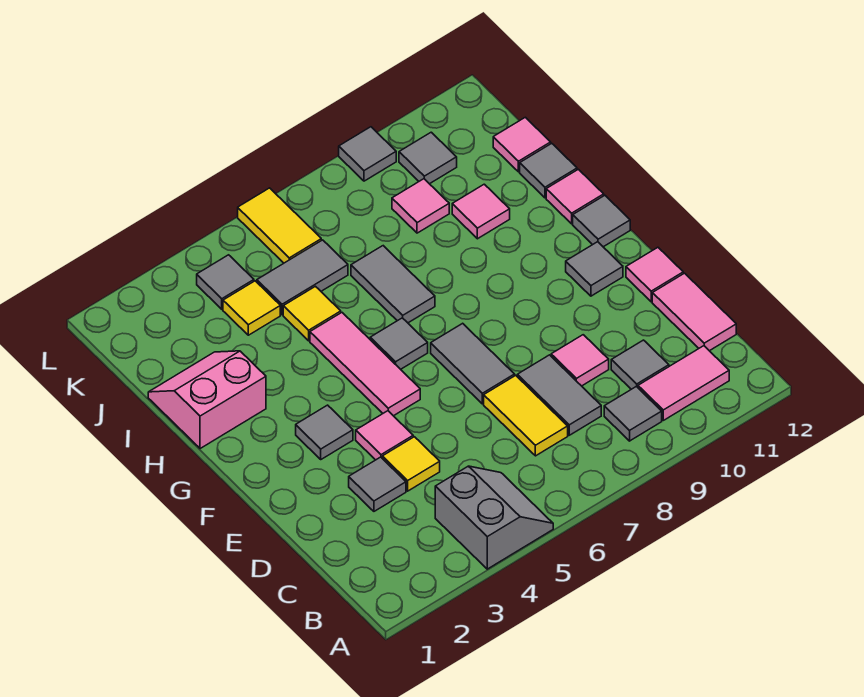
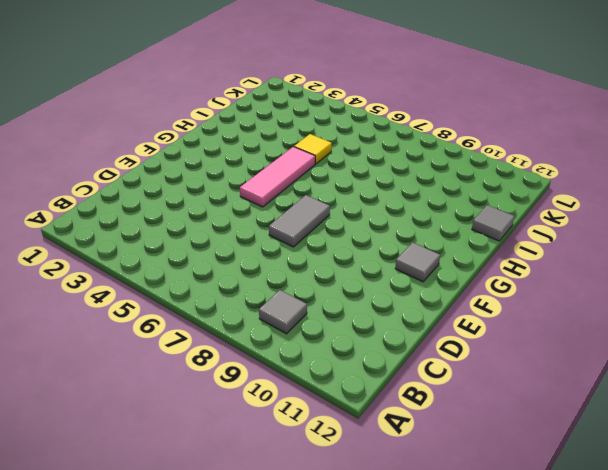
none -> grey 2x2 slope [435,466,553,569]
none -> pink 1x2 tile [638,346,729,420]
none -> yellow 1x2 tile [484,375,568,456]
none -> grey 1x2 tile [517,355,601,435]

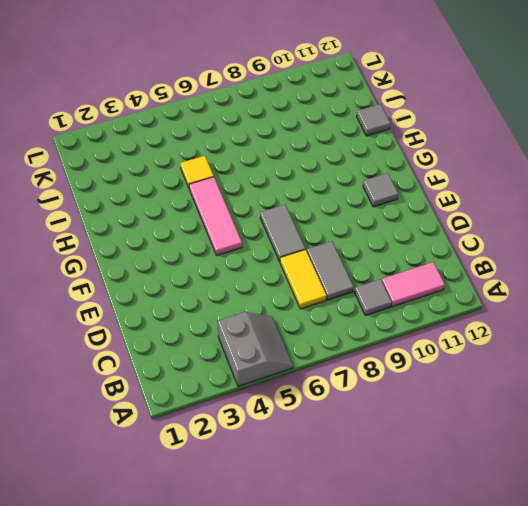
none -> grey 1x1 tile [611,340,669,389]
none -> pink 1x2 tile [652,273,736,351]
none -> grey 1x1 tile [349,457,406,511]
none -> yellow 1x1 tile [382,437,440,491]

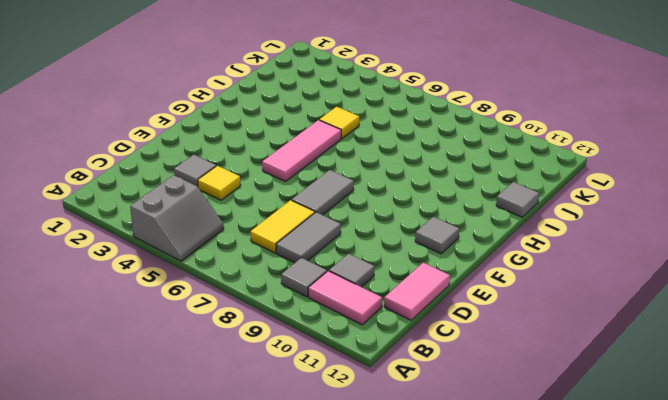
none -> pink 1x1 tile [551,335,609,386]
none -> pink 1x1 tile [356,411,413,460]
none -> pink 1x1 tile [626,247,683,302]
none -> grey 1x1 tile [296,405,353,459]

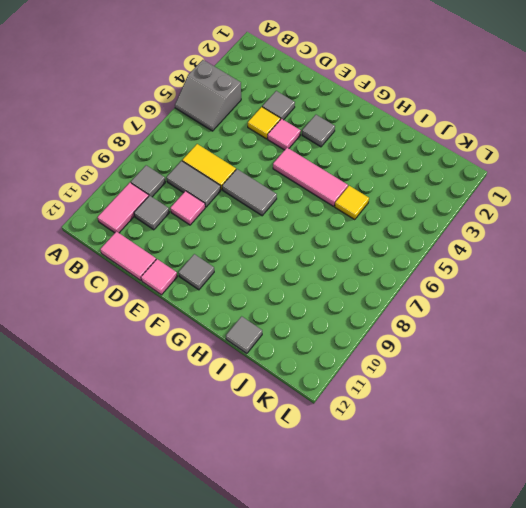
none -> grey 1x1 tile [370,318,428,369]
none -> grey 1x1 tile [573,195,630,247]
none -> pink 2x2 slope [148,351,266,449]
none -> grey 1x2 tile [351,246,435,323]

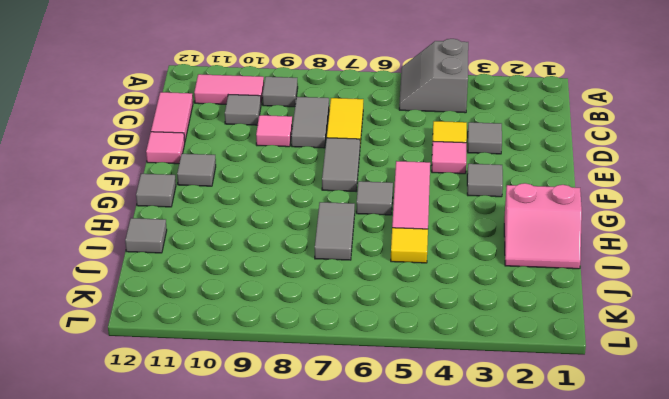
none -> pink 1x1 tile [546,169,604,224]
none -> pink 1x1 tile [452,184,510,239]
none -> yellow 1x1 tile [223,281,280,335]
none -> grey 1x2 tile [257,240,348,315]

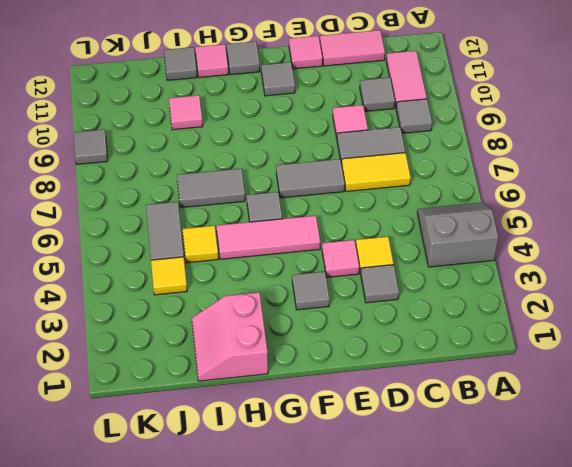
none -> pink 1x1 tile [392,179,449,233]
none -> pink 1x1 tile [493,117,551,172]
none -> grey 1x1 tile [197,255,254,309]
none -> yellow 1x2 tile [238,188,321,263]

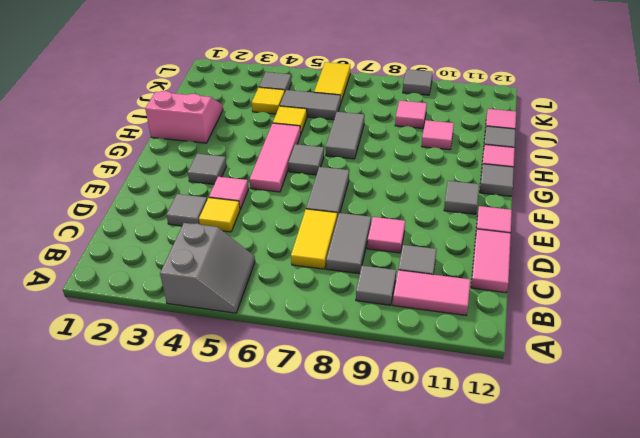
none -> grey 1x1 tile [399,132,457,184]

